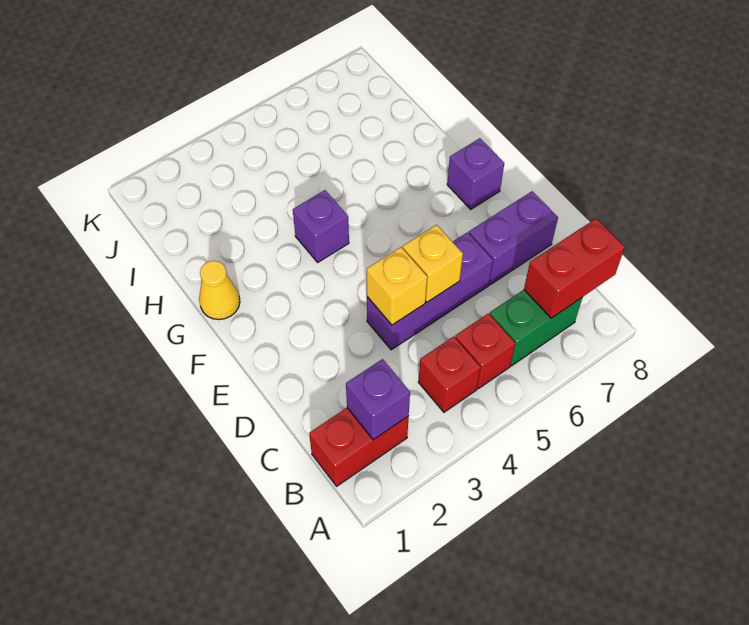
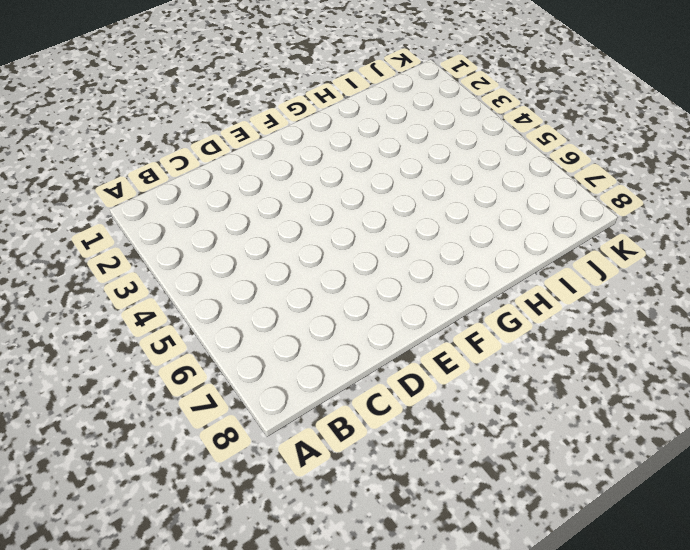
none -> red 1x2 brick [309,408,409,486]
none -> red 1x1 brick [418,337,481,412]
none -> red 1x1 brick [455,313,515,389]

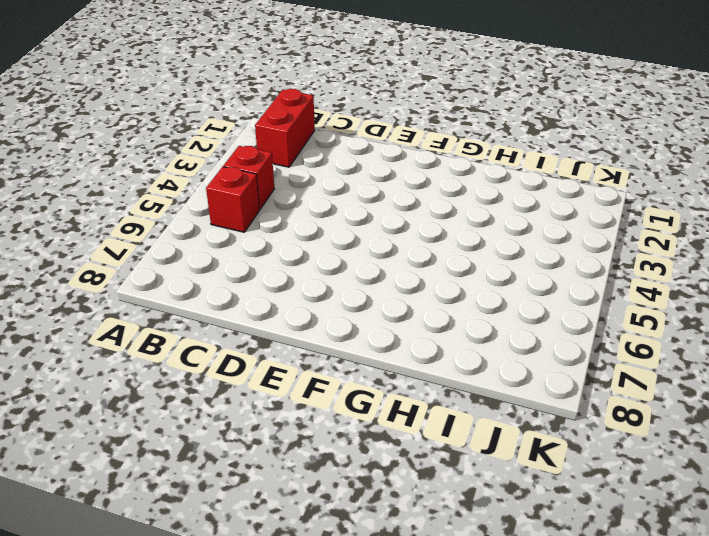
none -> green 1x2 brick [490,290,582,366]
none -> purple 1x3 brick [367,232,493,350]
none -> purple 1x2 brick [469,191,558,284]

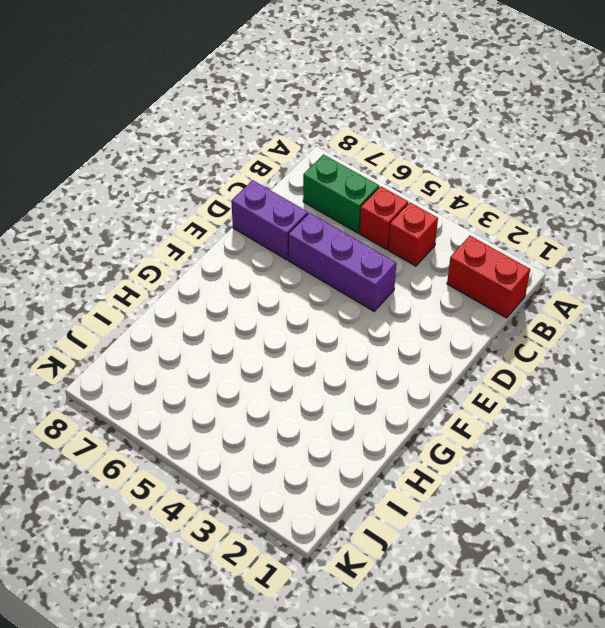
none -> purple 1x1 brick [447,138,504,209]
none -> yellow 1x1 cone [199,261,240,320]
none -> purple 1x1 brick [293,190,349,262]

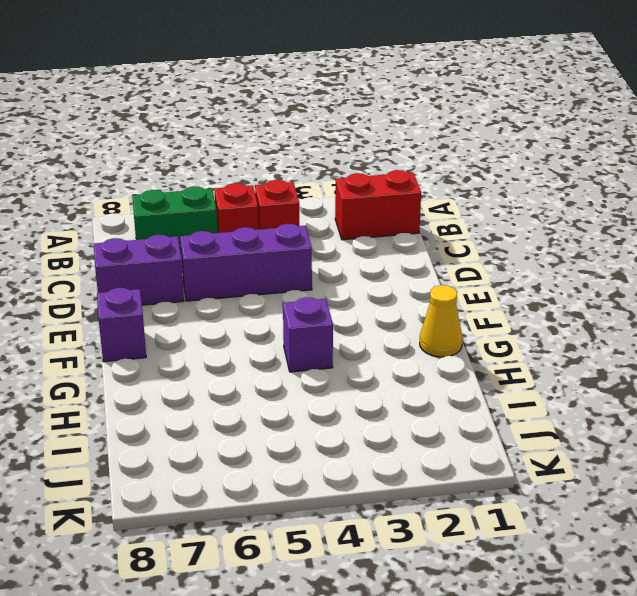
none -> purple 1x1 brick [346,359,410,440]
none -> red 1x2 brick [524,218,625,318]
none -> yellow 1x1 brick [367,247,427,325]

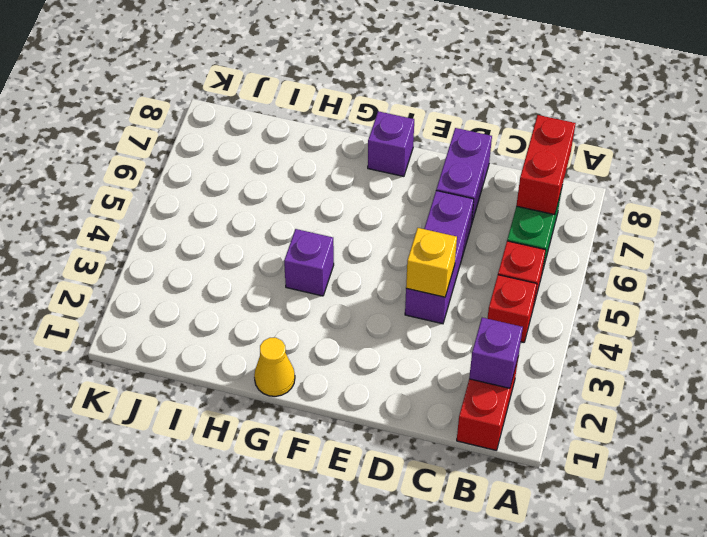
none -> yellow 1x1 brick [403,225,463,302]

